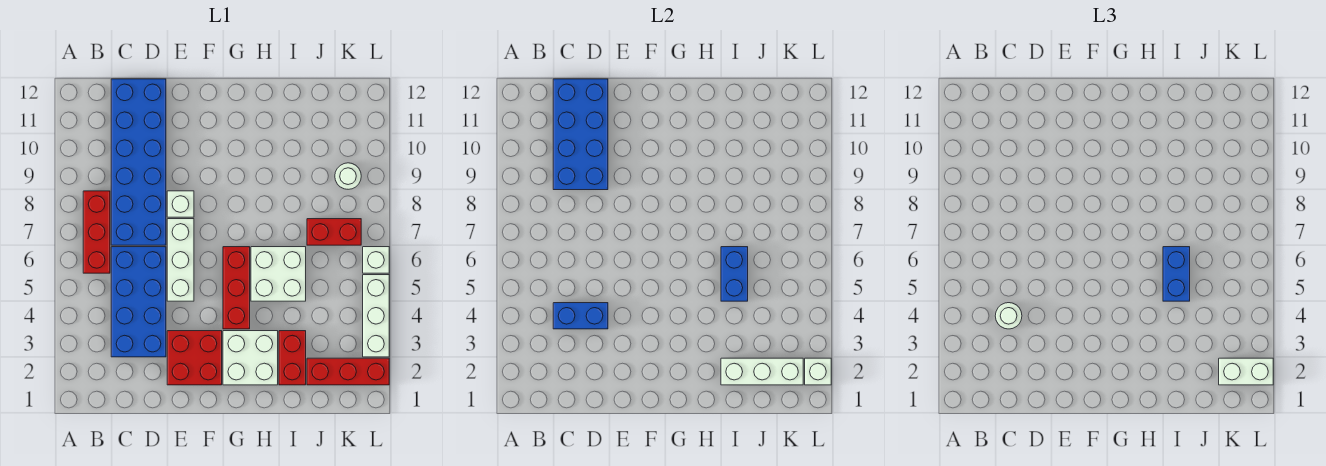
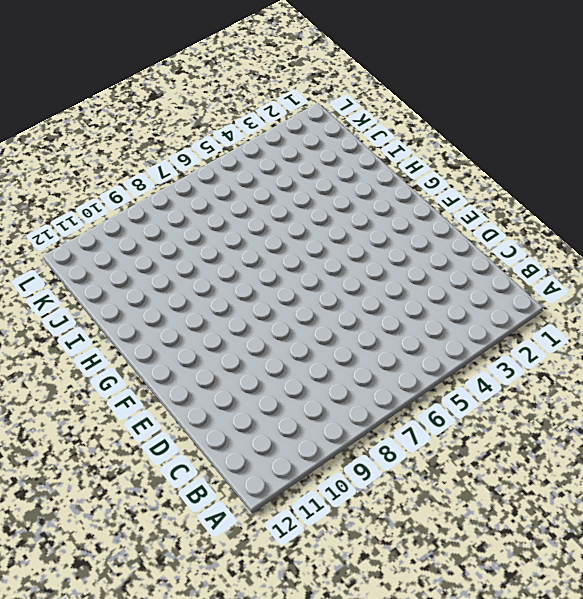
none -> red 1x3 brick [83,191,110,273]
none -> blue 2x4 brick [111,247,166,357]
none -> blue 2x6 brick [111,79,166,245]

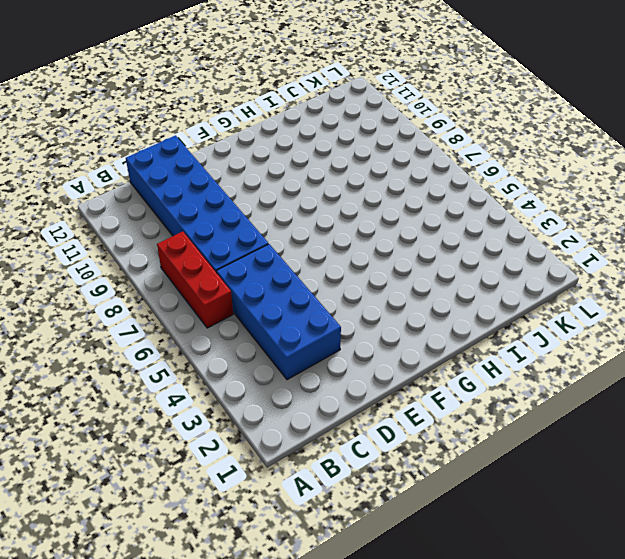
none -> red 2x2 brick [167,331,222,385]
none -> white 1x3 brick [167,219,194,301]
none -> white 1x1 brick [167,191,194,217]

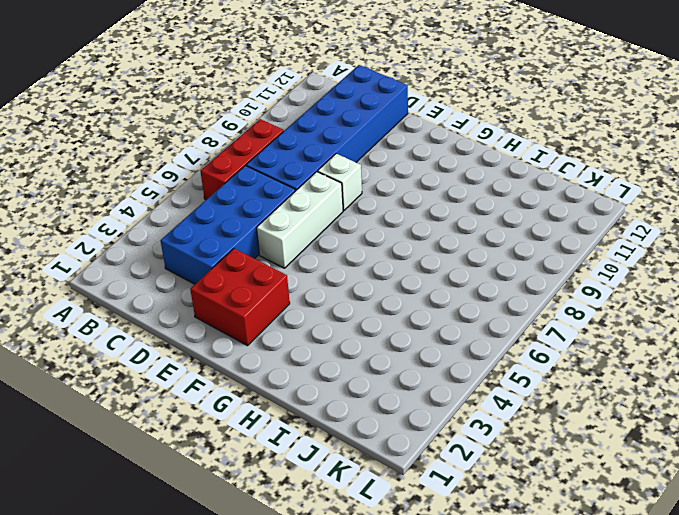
none -> white 2x2 brick [223,331,278,385]
none -> red 1x3 brick [223,247,250,329]
none -> white 2x2 brick [251,247,306,301]

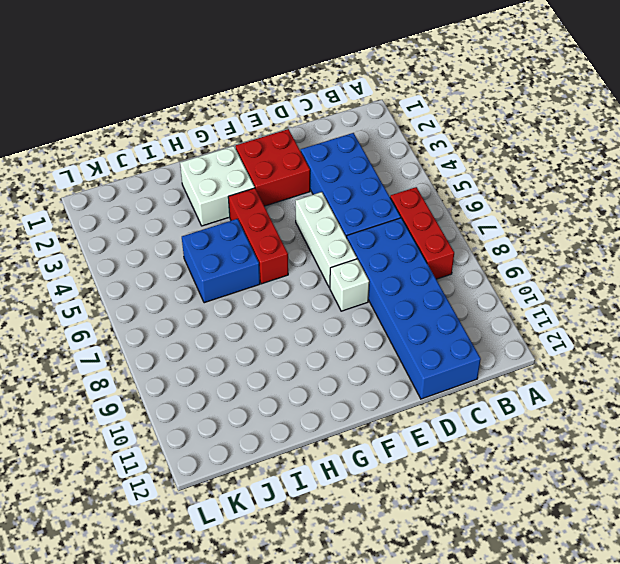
blue 2x2 brick [182,219,260,303] -> white 2x2 brick [251,247,306,301]
none -> red 1x2 brick [279,331,306,385]
none -> red 1x3 brick [307,358,389,385]
none -> red 1x2 brick [307,219,361,245]

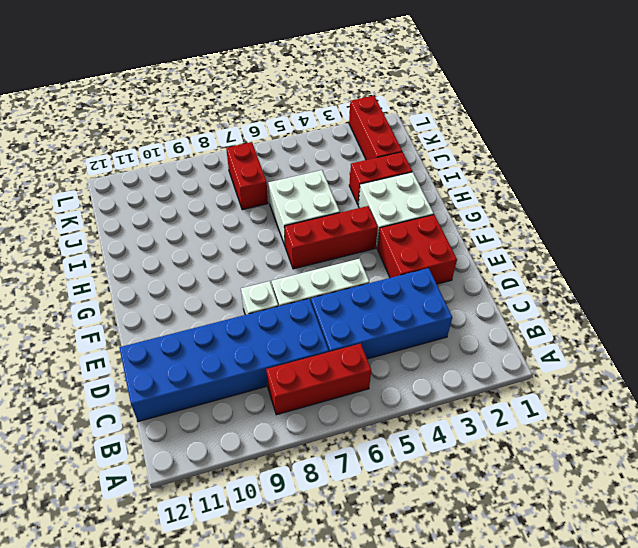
none -> white 1x1 round brick [335,163,361,189]
none -> white 1x3 brick [363,275,389,357]
none -> white 1x1 brick [363,247,389,273]

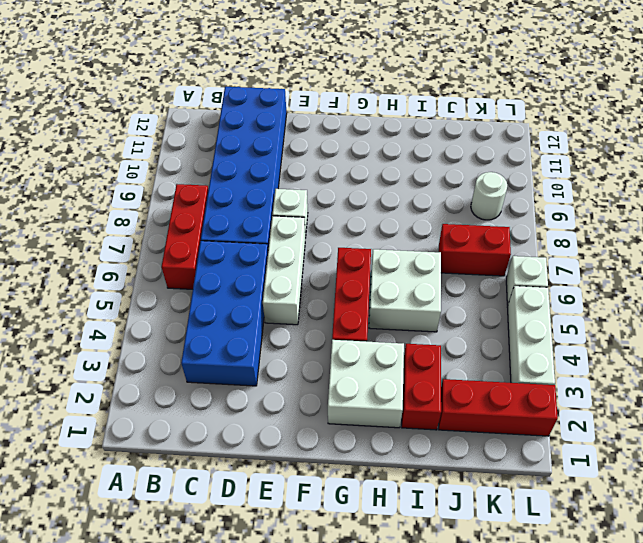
none -> red 2x2 brick [167,331,222,385]
none -> blue 1x2 brick [553,303,608,329]
none -> blue 2x4 brick [553,79,608,190]

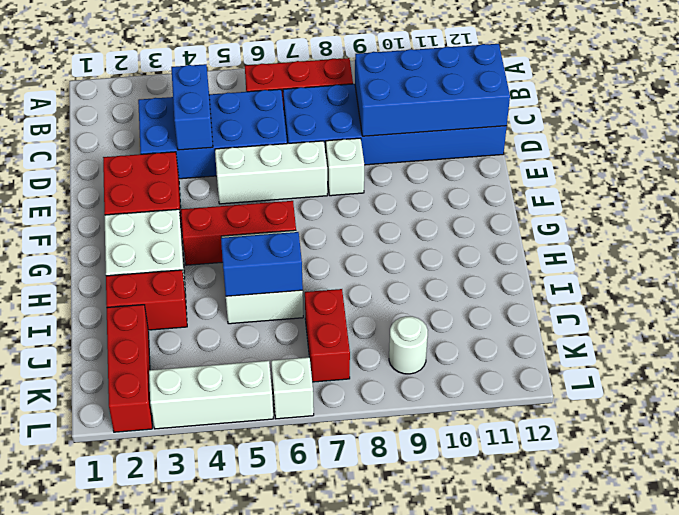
none -> white 1x3 brick [721,358,803,385]
none -> white 1x1 brick [805,358,831,385]
none -> white 1x1 round brick [995,303,1022,329]

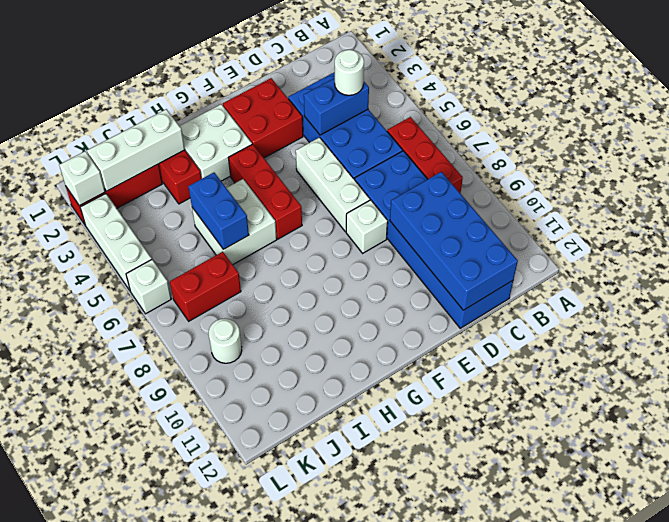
none -> blue 1x2 brick [1163,247,1190,301]
none -> white 1x2 brick [1219,358,1273,385]

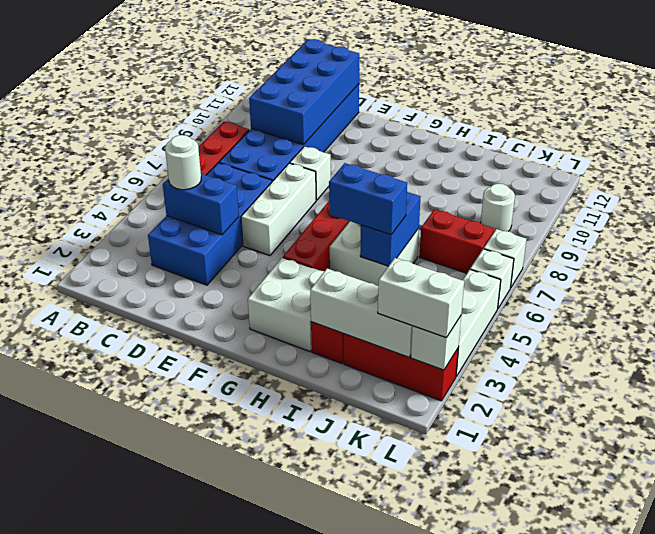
blue 1x2 brick [329,163,407,235] -> blue 1x2 brick turned to [1163,247,1190,301]
white 1x1 brick [484,229,526,288] -> none
none -> red 2x2 brick [167,331,222,385]

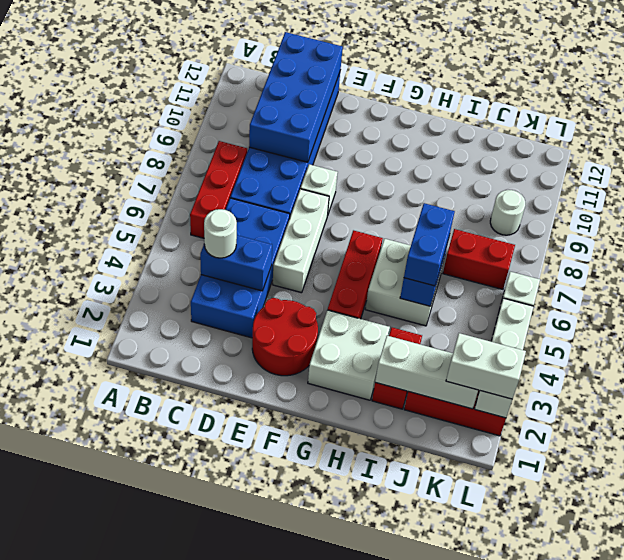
red 2x2 round brick [252,298,318,376] -> red 2x2 brick [167,331,222,385]

